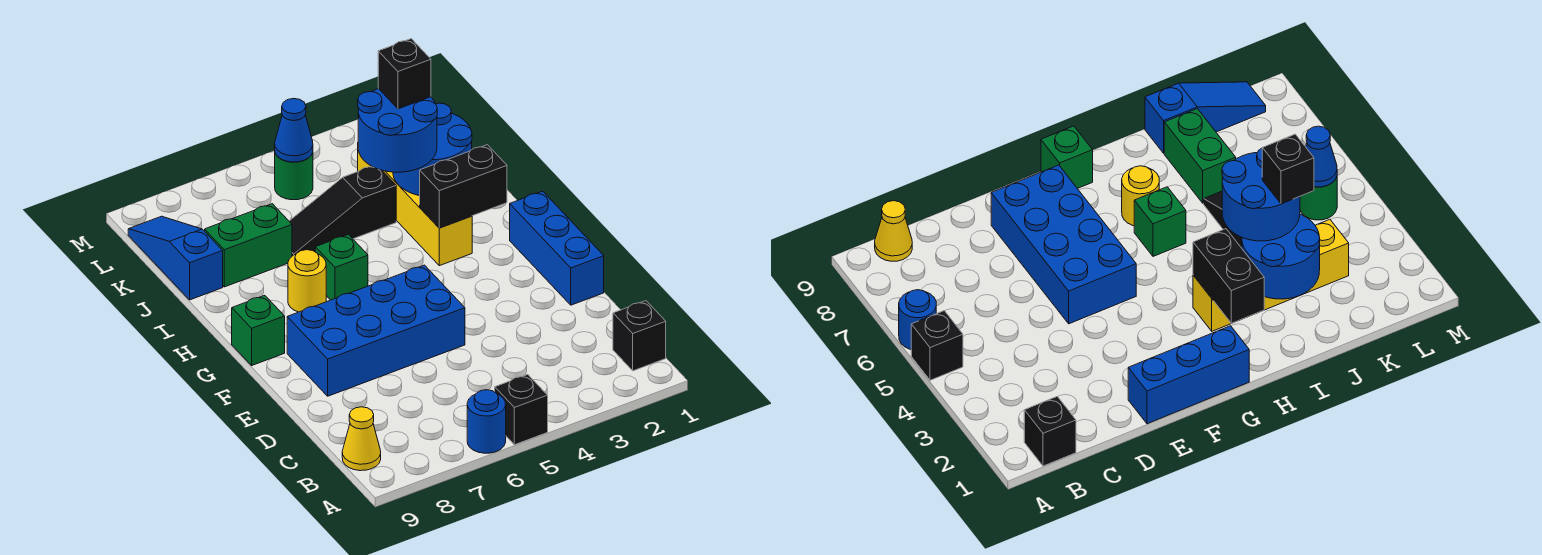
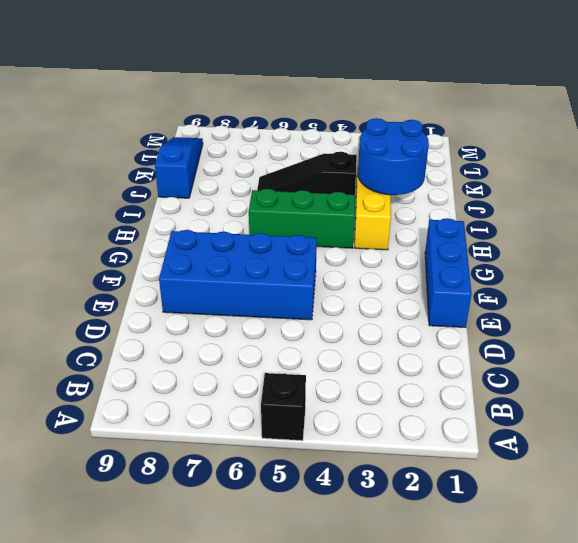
green 1x3 brick [249,189,355,248] -> green 1x1 brick [315,234,368,300]
none -> blue 1x1 round brick [467,390,506,453]
none -> black 1x1 brick [613,301,666,371]
none -> yellow 1x1 cone [342,407,381,471]

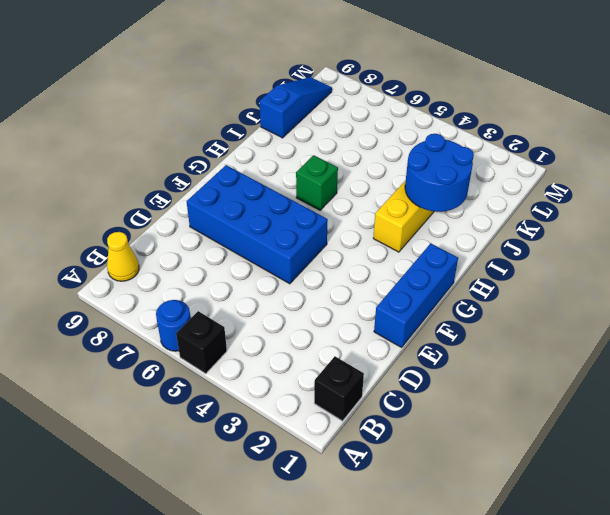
none -> green 1x1 brick [232,295,285,365]
none -> yellow 1x1 round brick [288,250,326,312]
none -> black 1x3 slope [289,166,396,256]

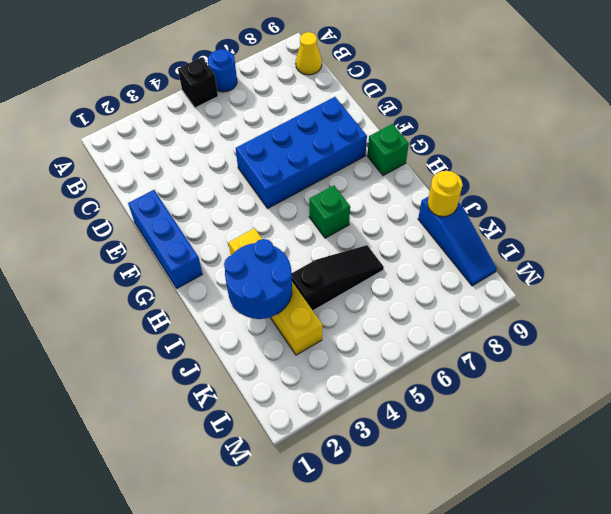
yellow 1x1 round brick [428,171,462,217] -> yellow 1x1 round brick moved to [288,250,326,312]
none -> black 1x1 brick [613,301,666,371]
none -> green 1x2 brick [205,204,292,287]
none -> green 1x1 round brick [275,152,313,200]

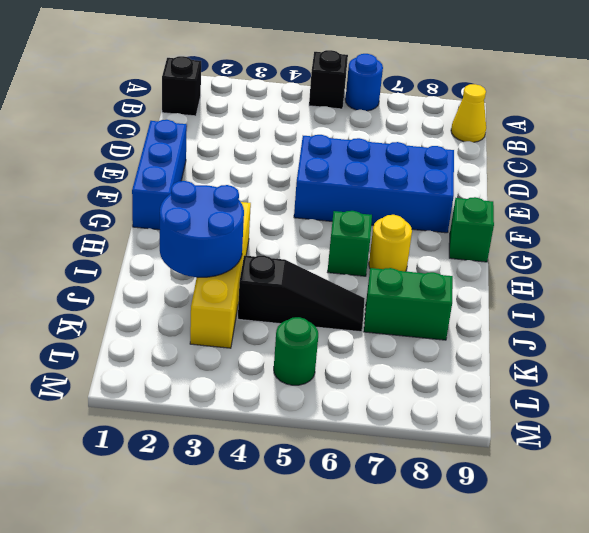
none -> blue 1x3 slope [128,216,223,300]
none -> black 1x2 brick [420,145,507,228]
none -> blue 1x1 cone [275,98,313,162]

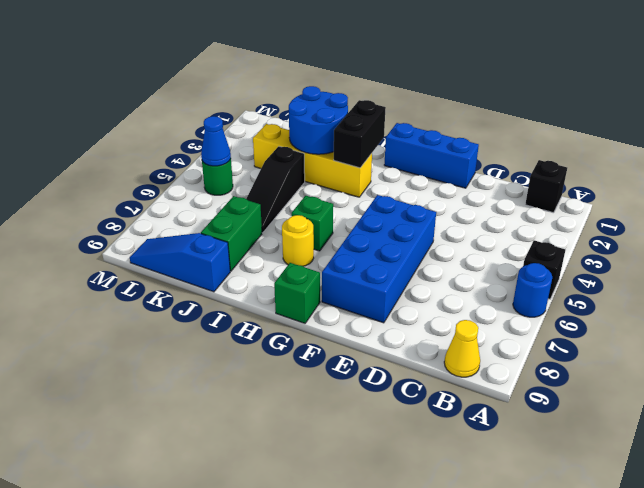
none -> blue 2x2 round brick [358,89,437,172]
none -> black 1x1 brick [378,39,431,109]

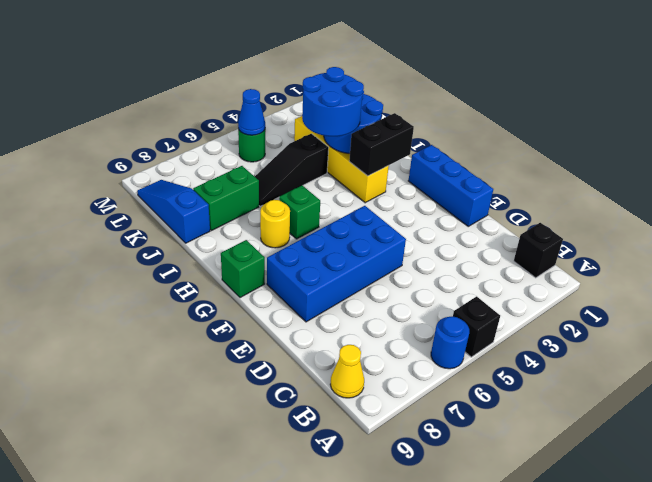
none -> black 1x1 brick [378,39,431,109]

